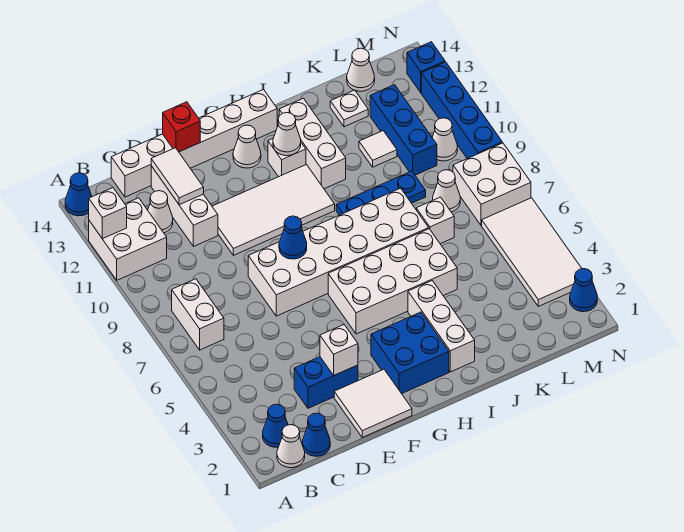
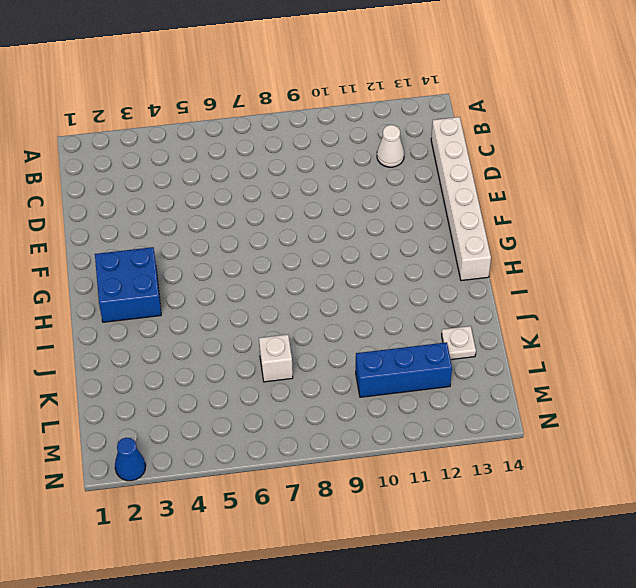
none -> white 2x2 brick [89,198,167,280]
none -> blue 1x1 cone [65,173,92,216]
none -> white 1x1 cone [277,425,305,468]
none -> blue 1x1 cone [263,404,288,447]

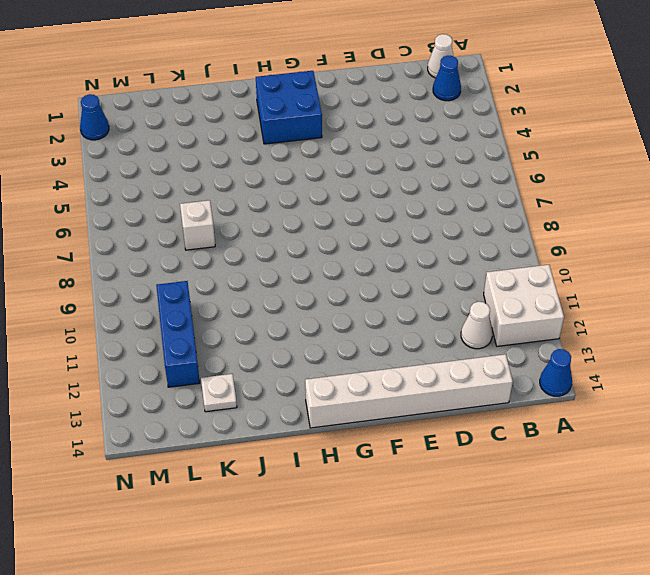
none -> white 1x2 brick [172,279,224,350]
none -> blue 1x1 cone [303,413,330,456]
none -> blue 1x2 brick [294,357,358,408]
none -> white 1x3 brick [151,166,218,247]

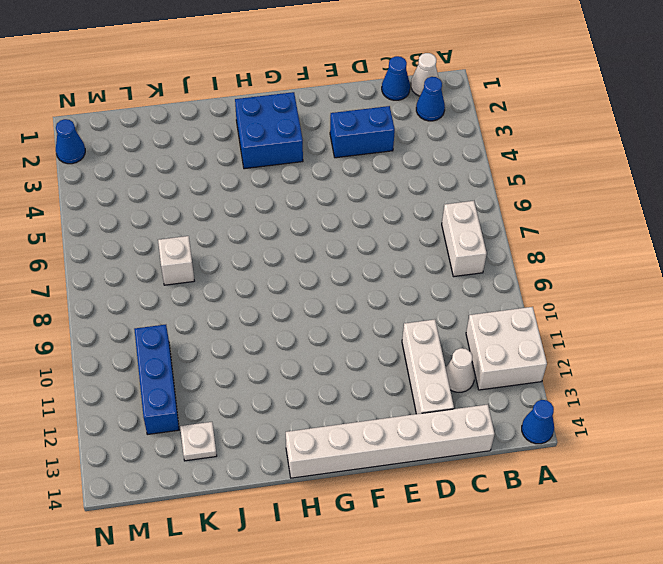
none -> white 2x2 tile [334,369,412,437]
none -> white 2x6 brick [248,188,429,316]
none -> white 2x4 tile [212,165,335,255]
none -> white 2x4 brick [328,229,457,334]

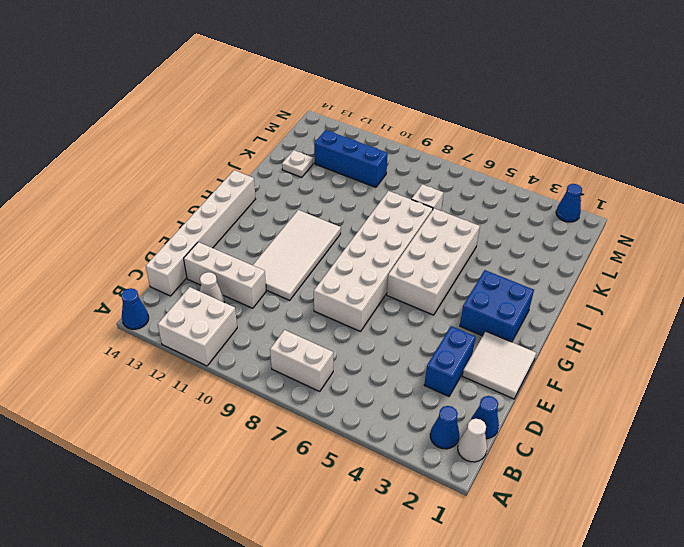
none -> white 1x1 cone [233,125,261,168]
none -> white 1x1 brick [268,139,306,177]
none -> white 1x3 brick [408,281,475,372]
none -> blue 1x3 plate [336,171,426,215]

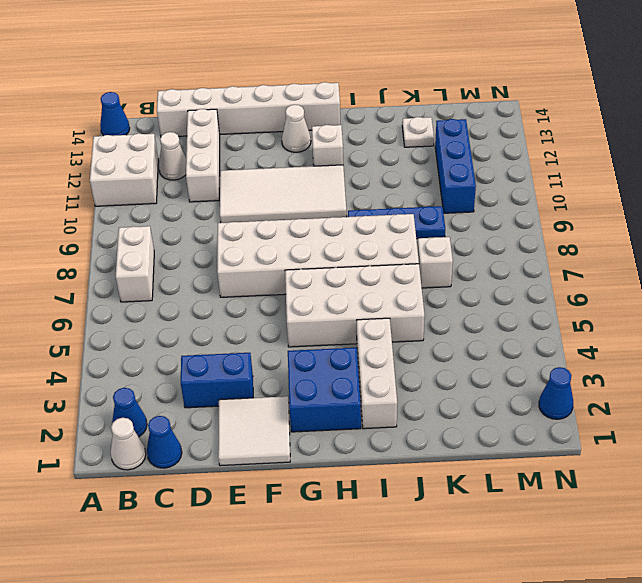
none -> white 1x3 brick [279,98,346,189]
none -> white 1x1 tile [359,131,397,167]
none -> white 1x1 cone [433,170,460,212]
none -> white 1x1 cone [347,48,375,91]

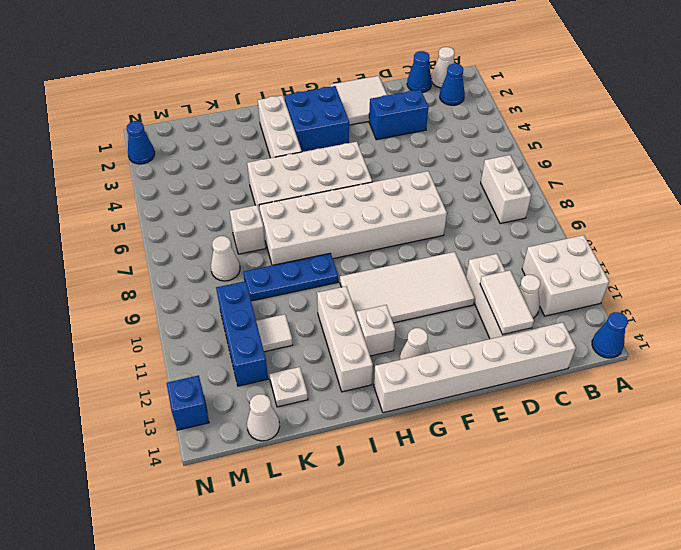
none -> white 2x4 tile [482,198,582,306]
none -> white 2x2 brick [453,143,531,226]
none -> white 1x1 cone [432,118,457,161]
none -> blue 1x4 brick [421,62,502,159]

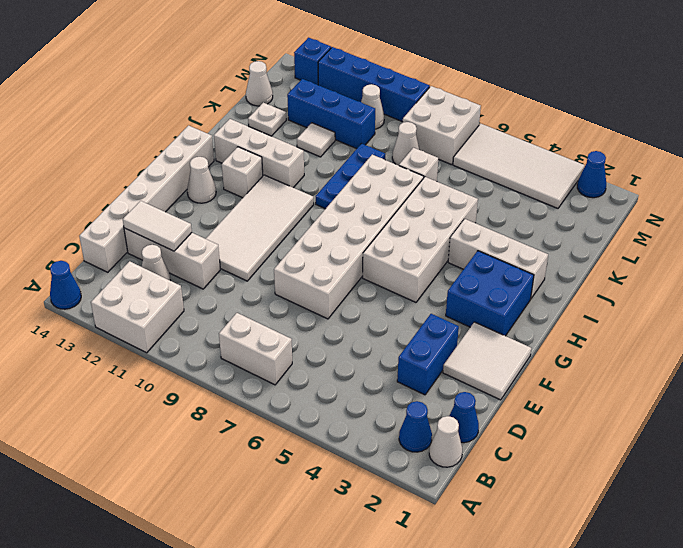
none -> white 1x1 brick [89,188,127,239]
none -> white 1x1 brick [320,325,358,375]
none -> red 1x1 brick [163,102,200,152]
none -> blue 1x1 cone [279,216,307,259]

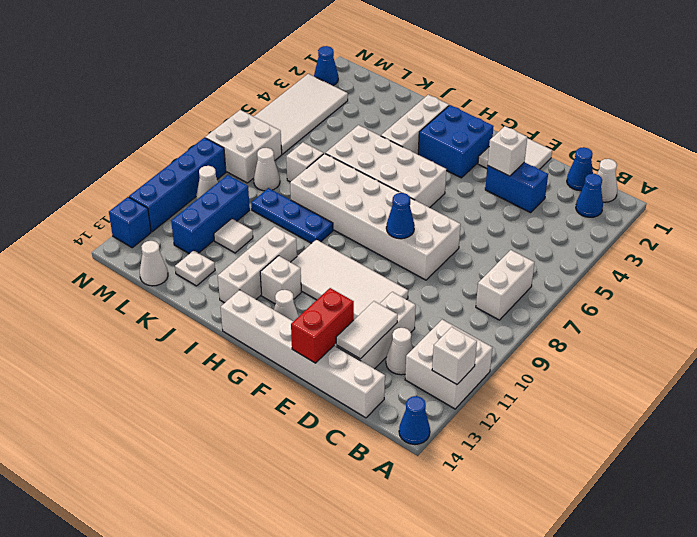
red 1x2 brick [291,288,354,363] -> red 1x1 brick [163,102,200,152]
none -> white 1x1 cone [273,113,301,156]

